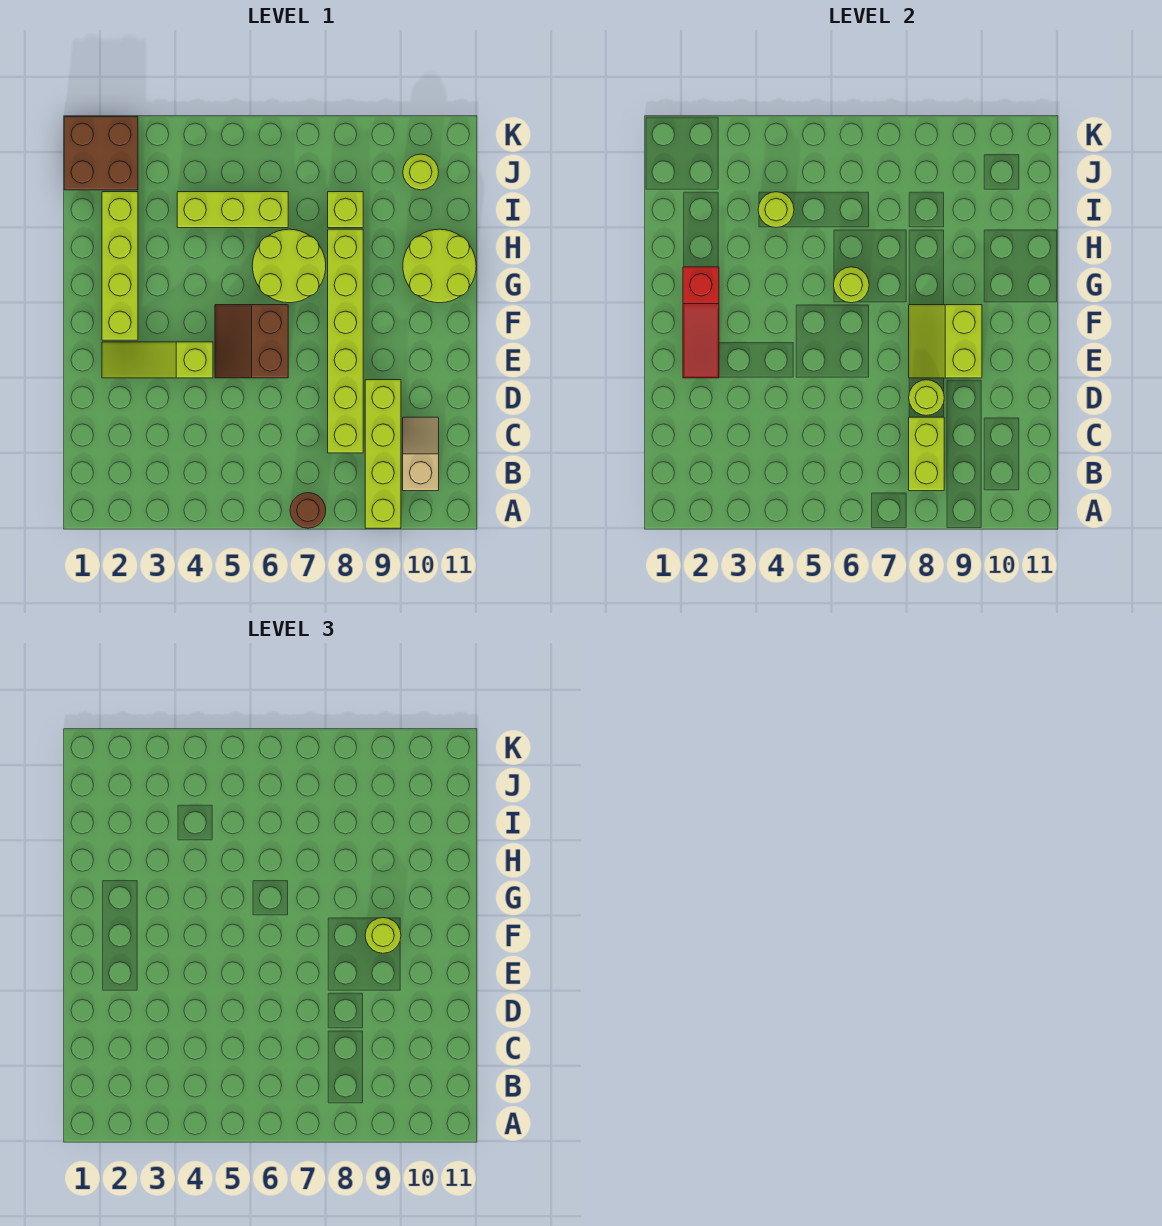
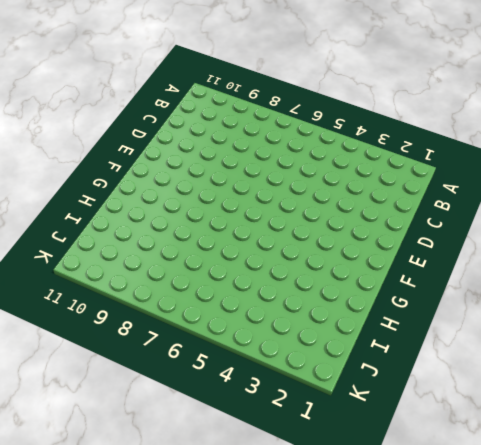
none -> brown 1x1 round brick [290,493,326,528]
none -> lime 1x4 brick [365,380,401,528]
none -> tan 1x2 slope [403,417,439,491]

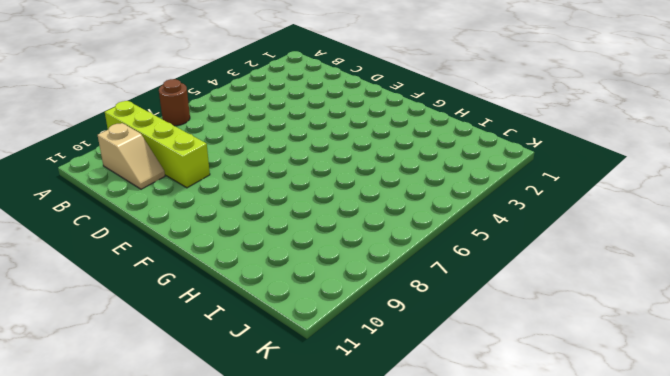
none -> lime 1x6 brick [328,229,363,453]
none -> lime 1x3 slope [102,342,213,378]
none -> brown 2x2 slope [215,305,288,378]

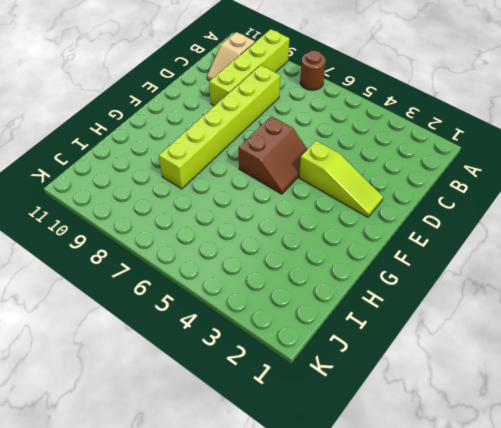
none -> lime 1x4 brick [102,192,138,340]
none -> lime 2x2 round brick [252,229,326,303]
none -> lime 2x2 round brick [403,229,476,303]

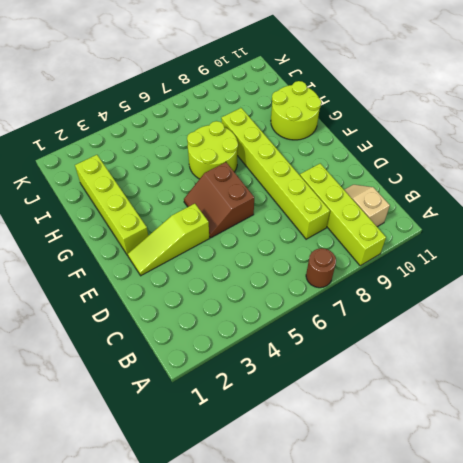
none -> lime 1x3 brick [177,192,288,228]
none -> lime 1x1 brick [328,192,363,228]
none -> brown 2x2 brick [64,117,138,190]

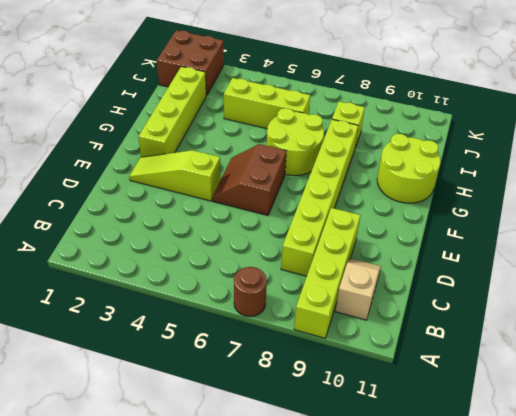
none -> lime 1x1 round brick [403,154,439,190]
none -> lime 1x2 brick [909,417,944,491]
none -> lime 1x1 round brick [909,380,944,415]

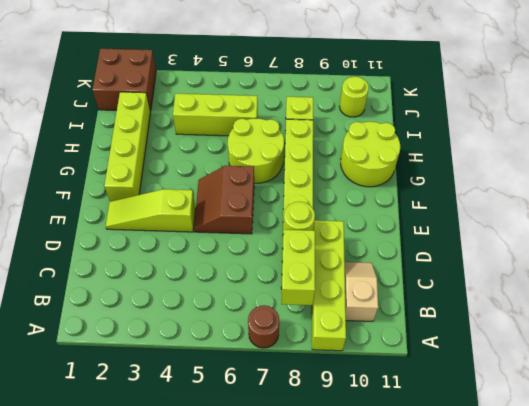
none -> red 1x3 slope [683,267,719,378]
none -> lime 2x2 slope [909,305,982,378]
none -> lime 1x1 round brick [834,267,869,303]

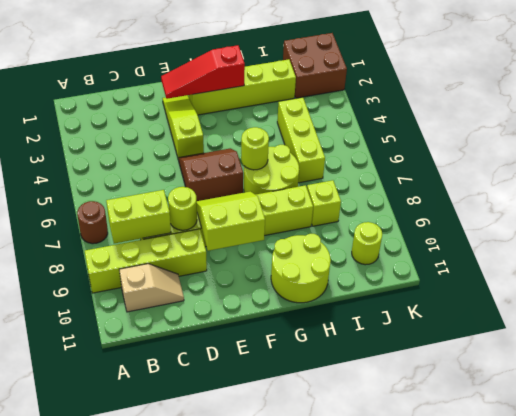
none -> lime 1x1 round brick [758,192,794,227]
none -> lime 1x1 round brick [365,918,401,953]

